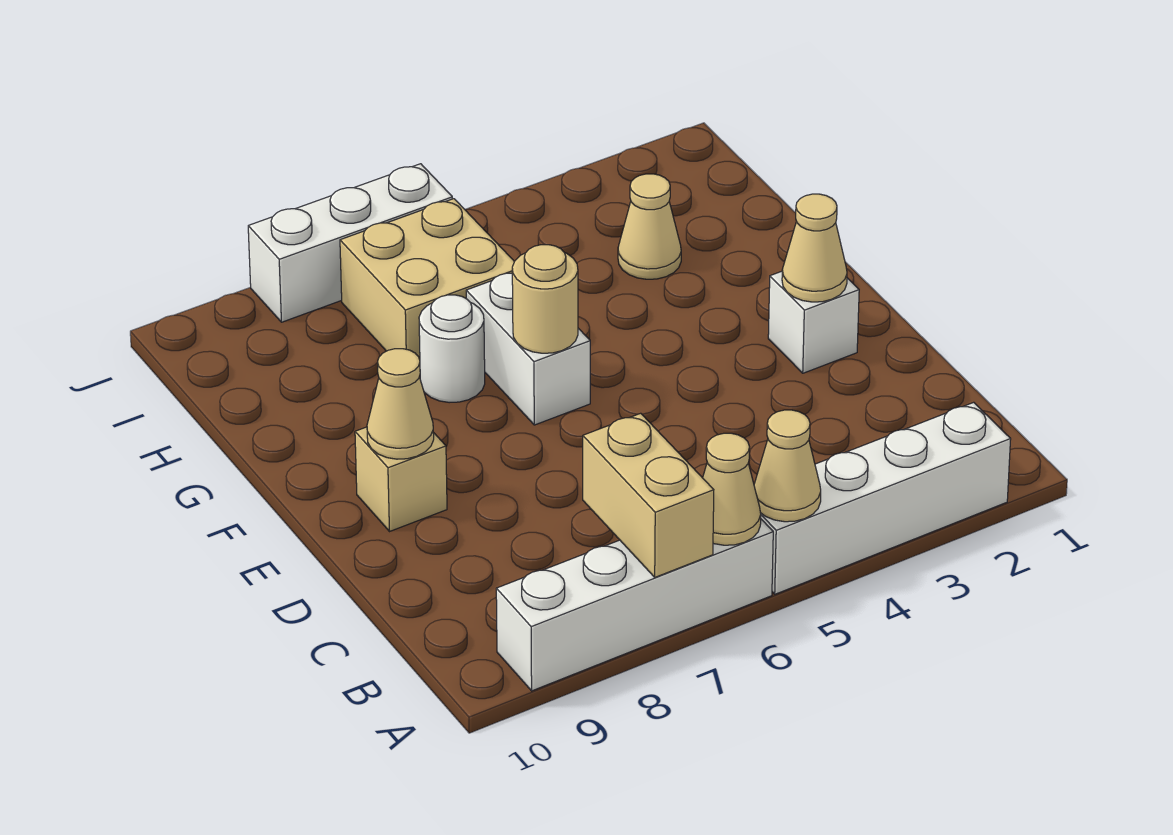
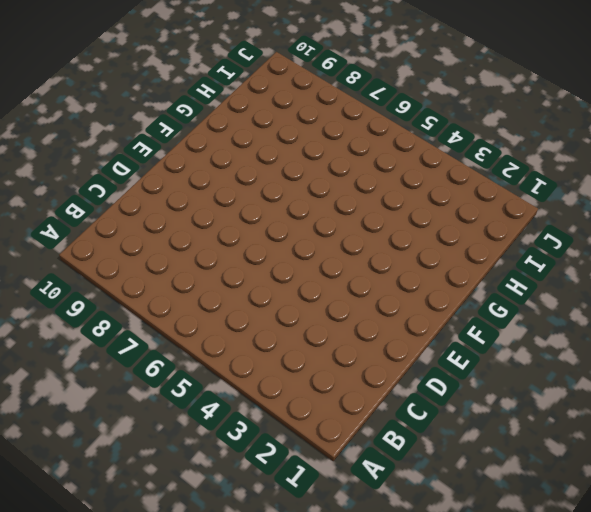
none -> white 1x4 brick [761,402,1011,594]
none -> white 1x4 brick [496,519,773,691]
none -> white 1x1 brick [768,271,859,373]

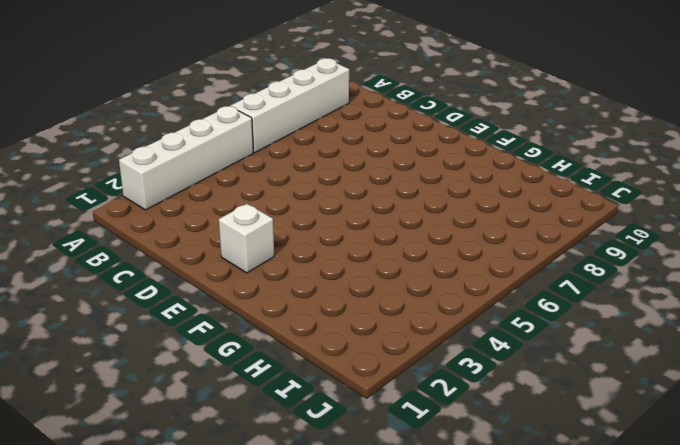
none -> tan 1x1 brick [355,427,447,531]
none -> white 1x2 brick [466,273,590,425]
none -> white 1x1 round brick [419,295,485,403]

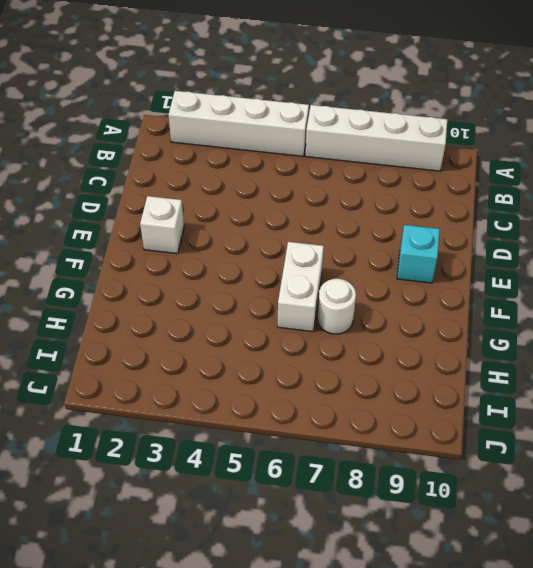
cyan 1x1 brick [397,225,440,283] -> tan 1x1 brick [355,427,447,531]
none -> tan 1x1 cone [618,174,681,279]
none -> tan 2x2 brick [340,199,514,360]
none -> white 1x3 brick [248,164,453,322]

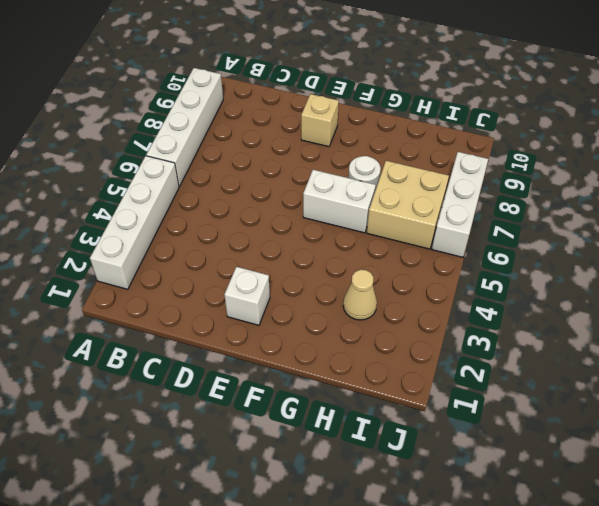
none -> tan 1x1 cone [754,410,821,522]
none -> tan 1x1 cone [703,433,761,545]
none -> tan 1x2 brick [583,413,714,577]

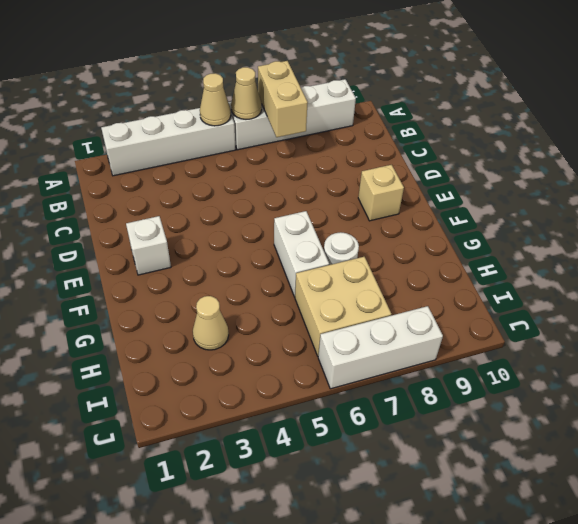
none -> tan 1x1 cone [782,194,847,302]
none -> tan 1x1 cone [367,349,434,459]
none -> tan 1x1 round brick [512,245,578,353]

